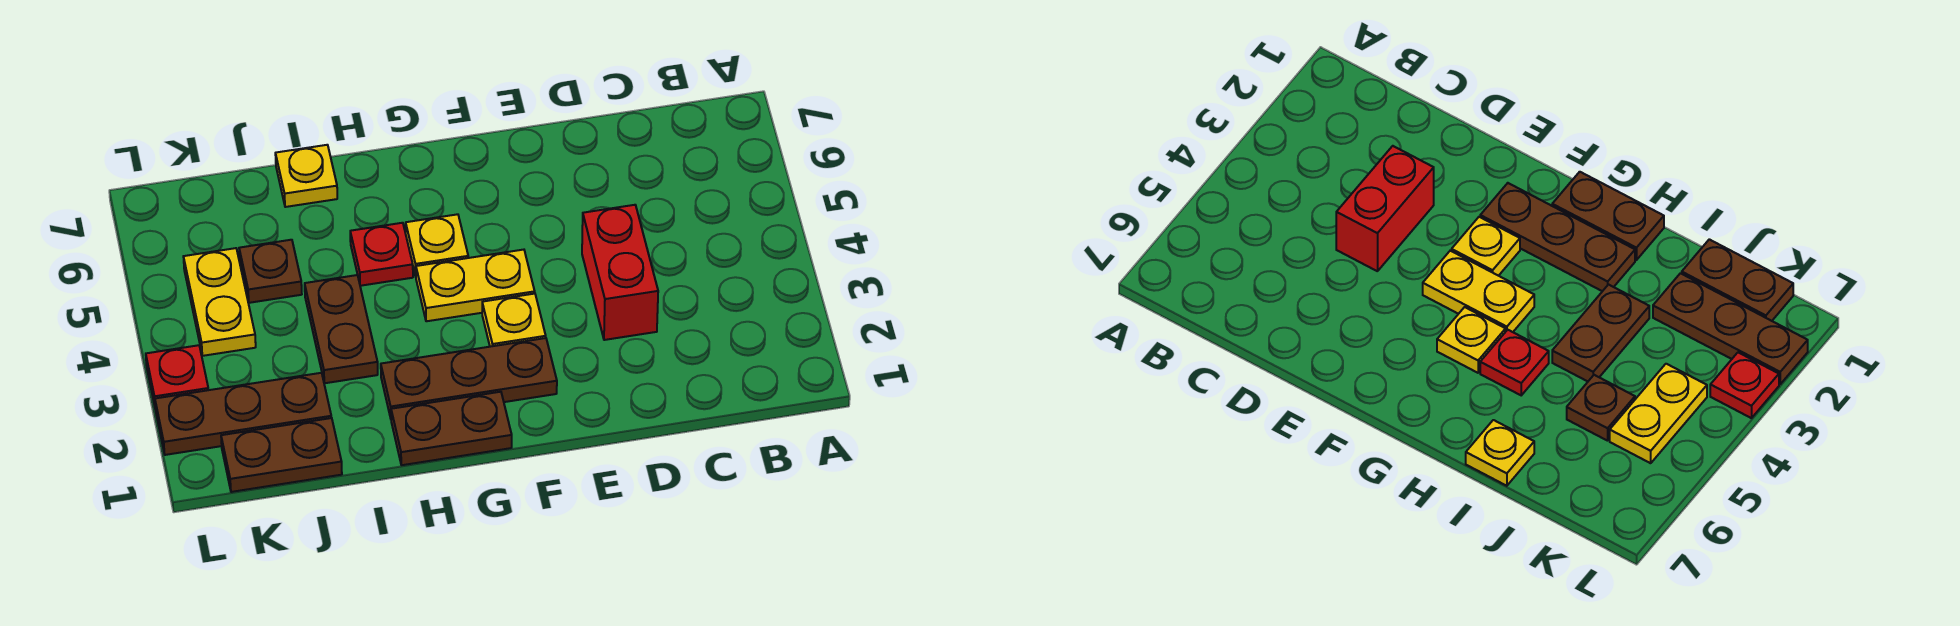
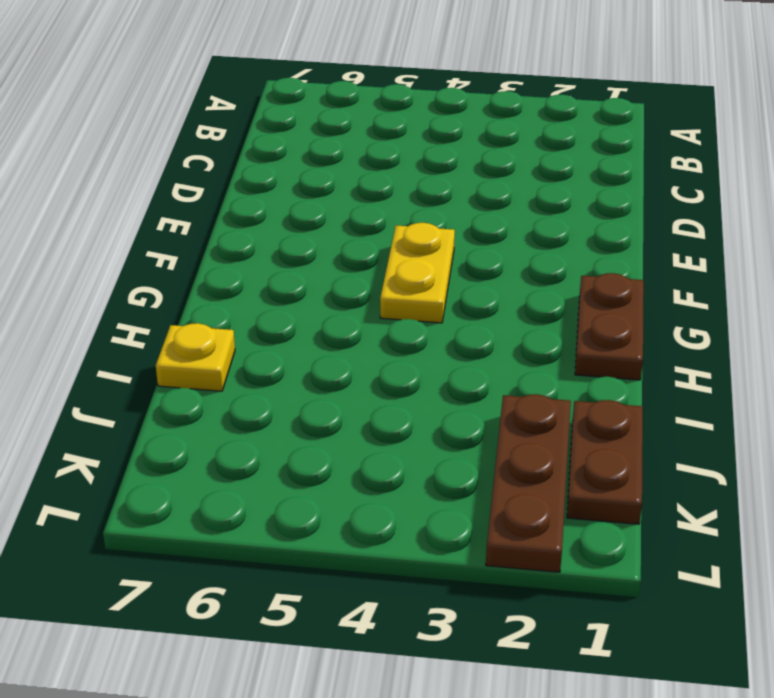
none -> red 1x2 brick [582,205,658,340]
none -> brown 1x3 plate [381,338,557,418]
none -> yellow 1x1 plate [482,294,546,347]

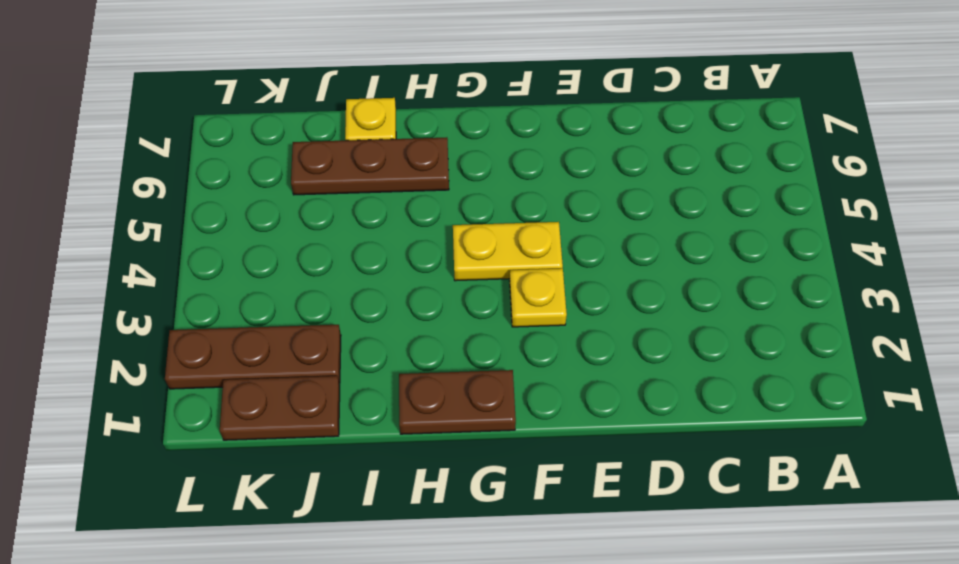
brown 1x3 plate [291,137,449,195] -> brown 1x3 plate moved to [381,338,557,418]
none -> red 1x2 brick [582,205,658,340]
none -> yellow 1x1 plate [406,214,468,276]
none -> red 1x1 plate [350,223,413,286]

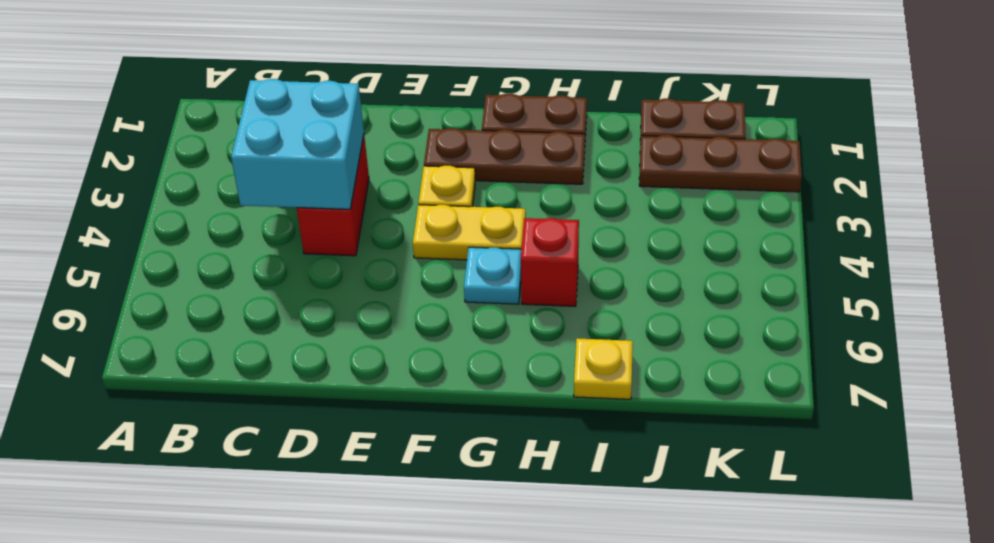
cyan 2x2 brick [231,79,364,209] -> none
cyan 1x1 plate [464,247,521,304] -> yellow 1x1 plate [406,214,468,276]
red 1x1 brick [521,218,579,306] -> red 1x1 plate [350,223,413,286]
none -> brown 1x2 plate [305,275,378,383]
none -> brown 1x1 plate [239,240,302,303]
none -> yellow 1x2 plate [183,248,256,356]

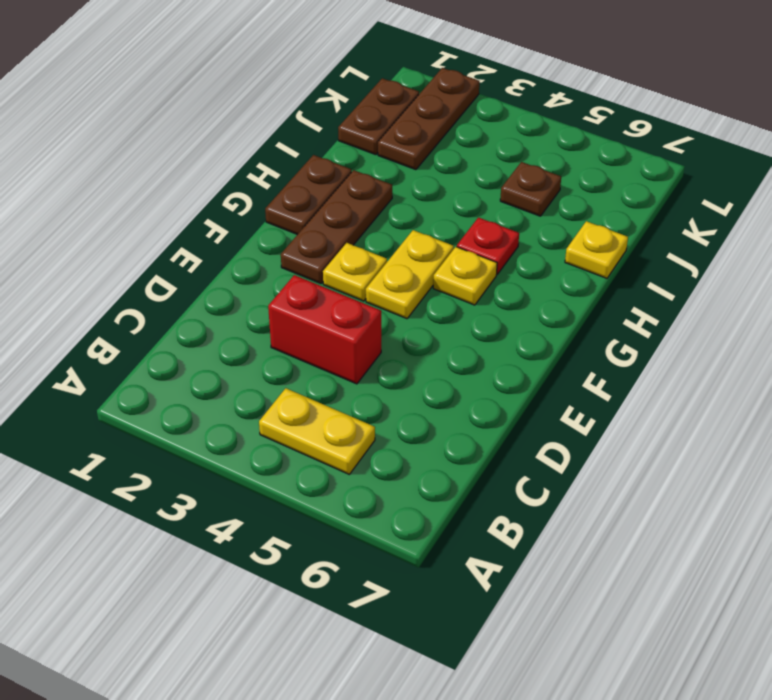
yellow 1x2 plate [259,388,375,474] -> yellow 1x2 plate moved to [183,248,256,356]
none -> brown 1x2 plate [305,275,378,383]
none -> red 1x1 plate [146,345,208,409]

